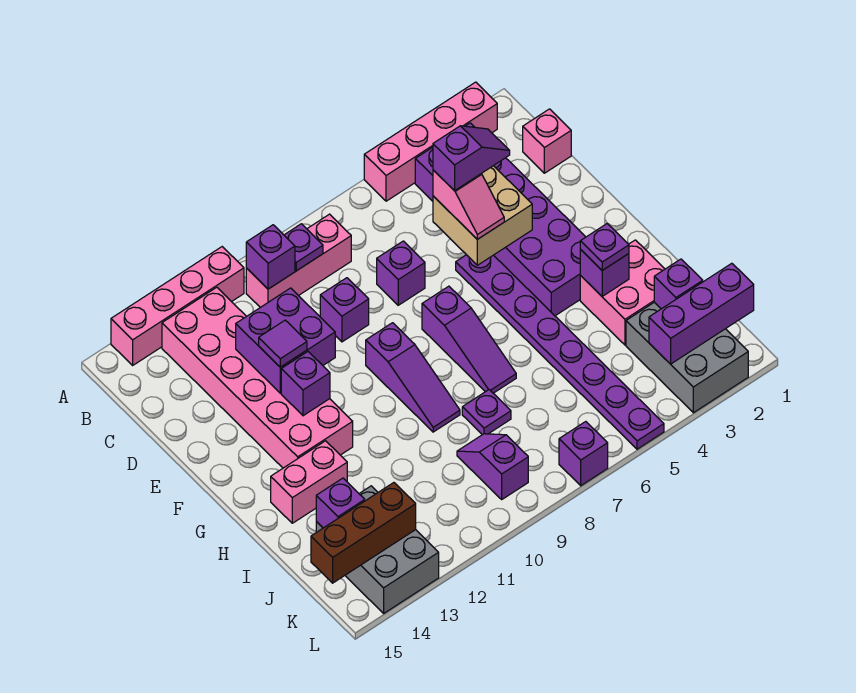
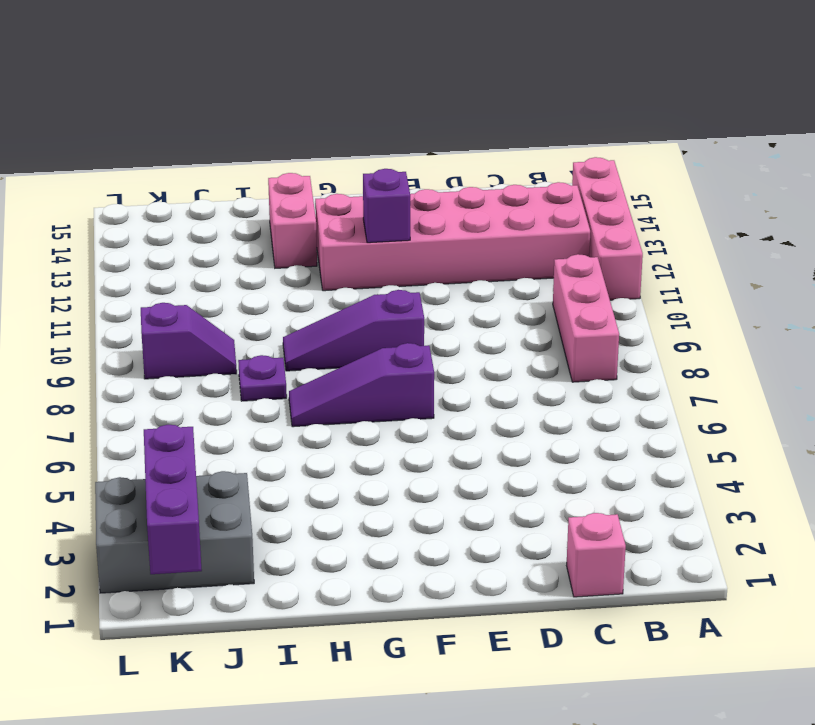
none -> pink 1x4 brick [364,82,497,201]
none -> purple 2x6 brick [415,123,585,316]
none -> purple 1x1 brick [377,241,425,305]
none -> purple 1x1 brick [320,278,369,342]

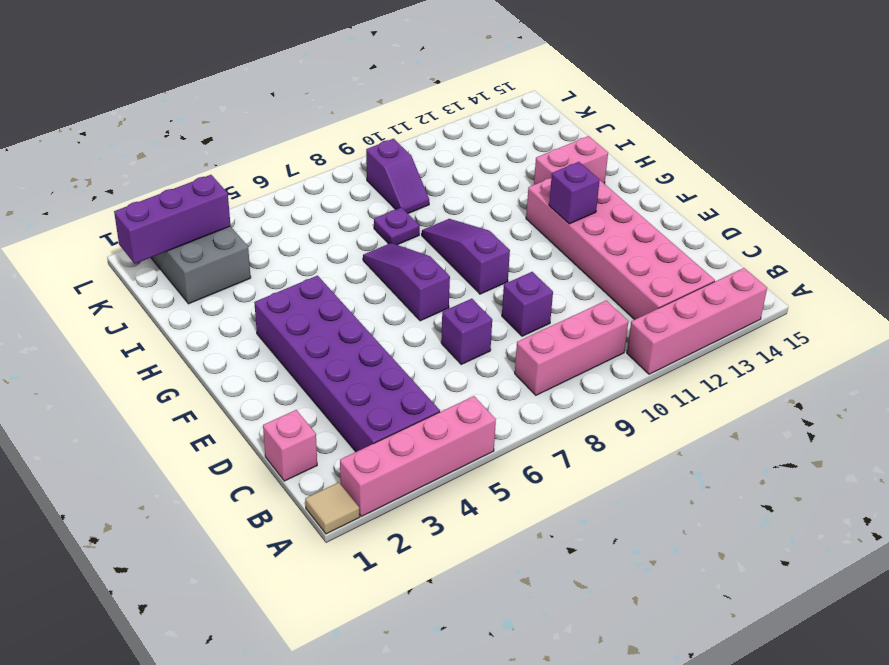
tan 1x1 tile [305,482,360,534] -> none
none -> purple 1x8 plate [456,255,664,449]
none -> pink 2x2 brick [580,240,665,345]
none -> grey 2x3 brick [316,486,439,613]
none -> purple 1x1 brick [559,422,608,486]

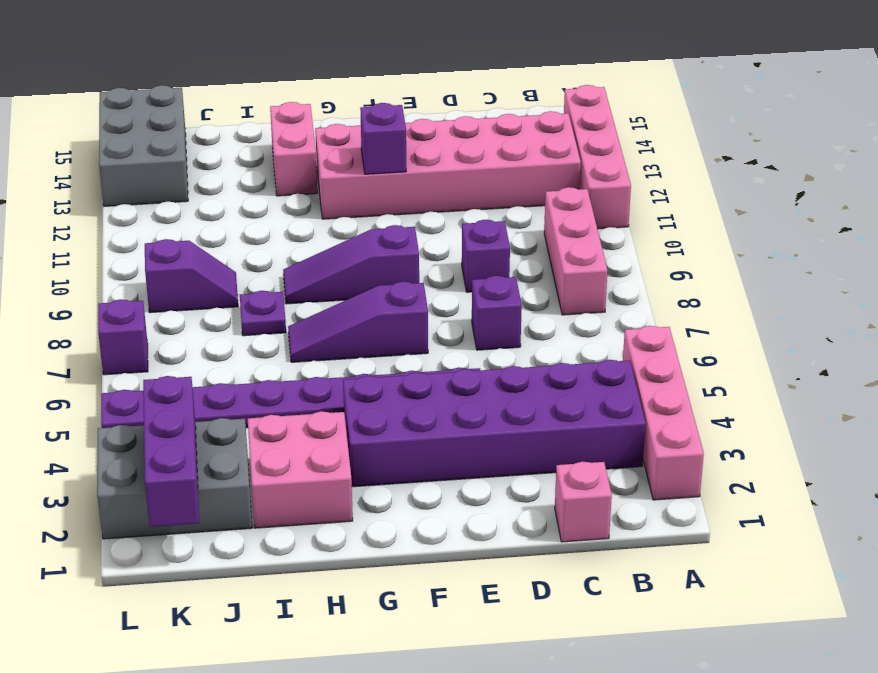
grey 2x3 brick [99,85,188,206] -> grey 2x3 brick turned to [316,486,439,613]
none -> purple 1x1 plate [284,224,323,271]
none -> purple 1x1 brick [246,225,295,289]
none -> tan 2x2 brick [433,166,532,265]
none -> purple 2x2 brick [236,288,335,393]

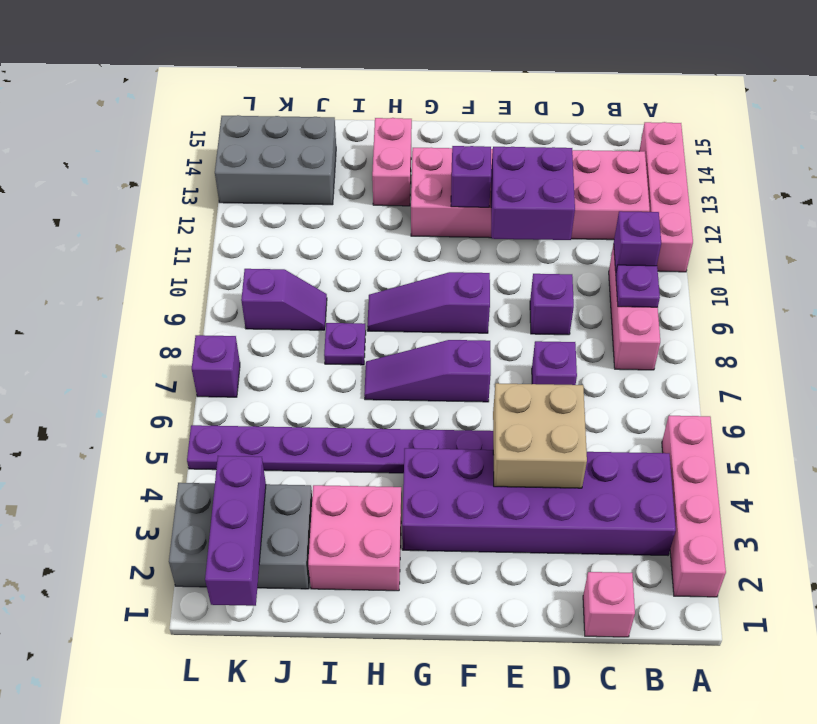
none -> purple 1x1 brick [580,249,629,296]
none -> purple 1x1 brick [654,259,703,309]
none -> purple 1x1 brick [316,478,365,528]
none -> brown 1x3 brick [311,483,416,583]

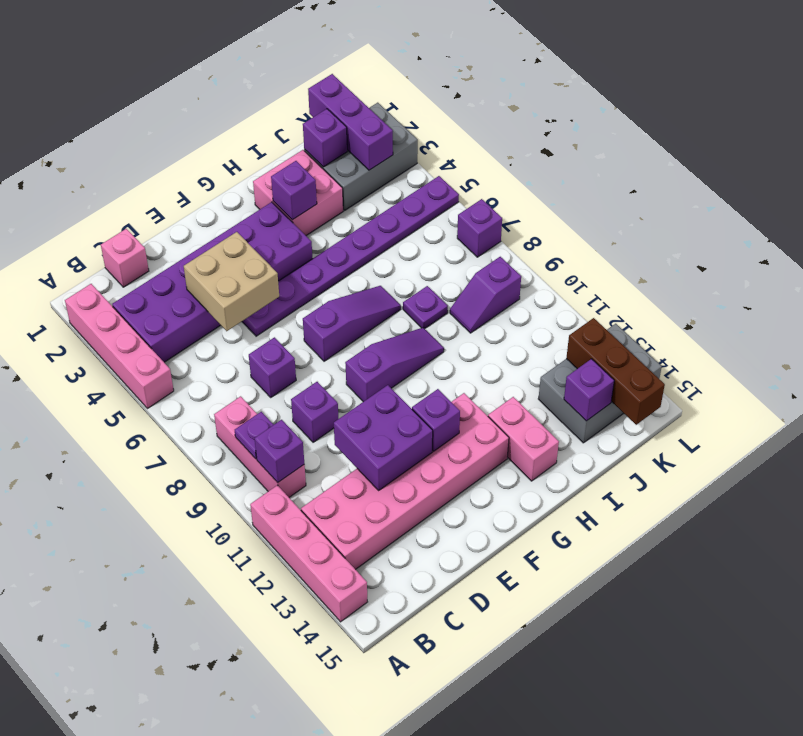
none -> pink 1x2 slope [433,170,504,239]
none -> purple 1x1 tile [259,320,307,367]
none -> purple 1x1 plate [580,224,629,270]
none -> purple 1x2 slope [433,126,510,191]

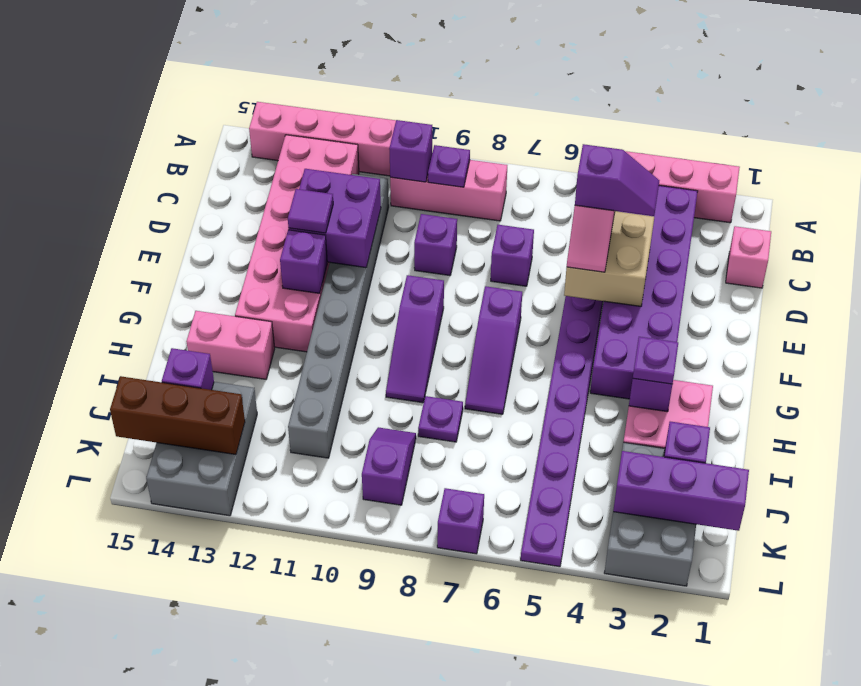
grey 1x8 brick [288,174,389,458] -> none

